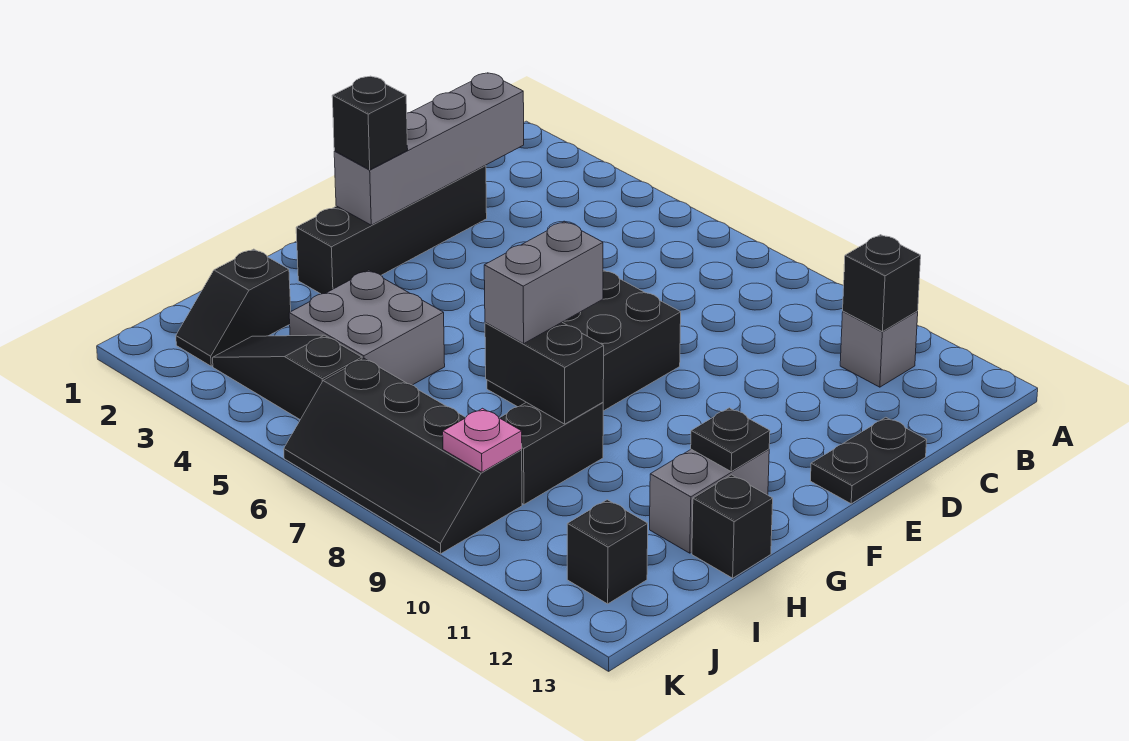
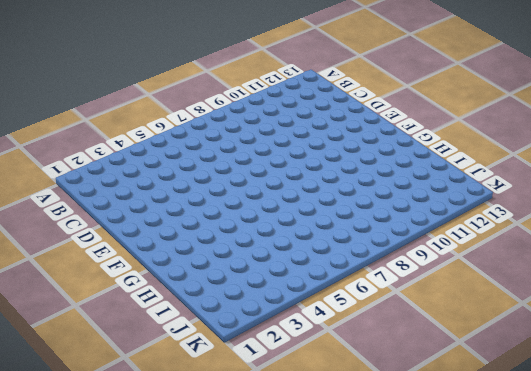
none -> grey 1x1 brick [840,311,918,387]
none -> black 1x4 brick [296,165,487,294]
none -> black 1x2 plate [810,417,927,504]

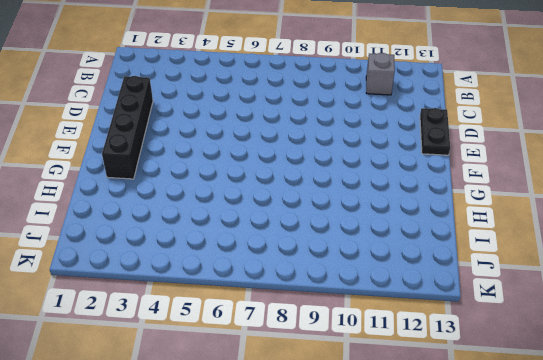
none -> black 2x3 brick [487,270,681,411]
none -> grey 1x2 brick [650,449,769,553]
none -> grey 2x2 brick [289,270,445,385]

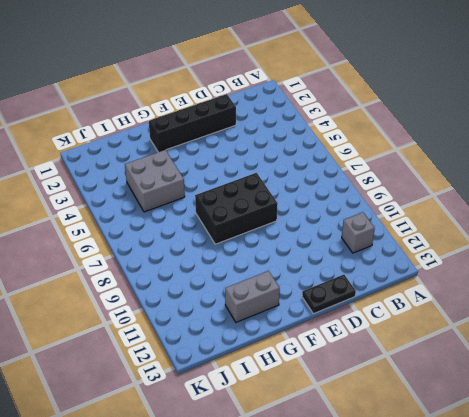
none -> black 1x2 brick [500,402,603,504]
none -> black 1x1 brick [692,475,773,578]
none -> black 1x2 slope [176,249,291,366]

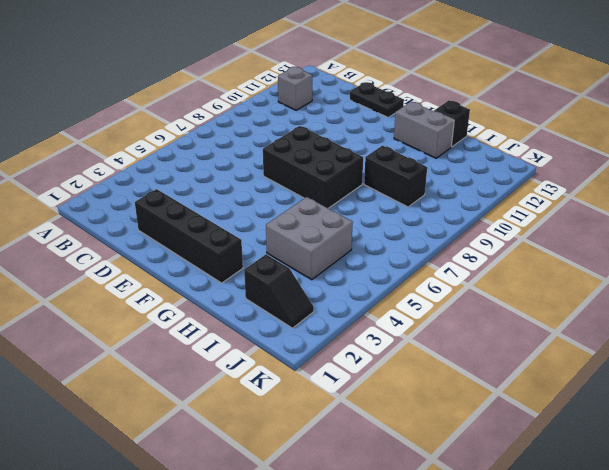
none -> black 1x3 slope [213,335,362,420]
none -> black 2x4 slope [284,358,522,554]
none -> black 1x1 brick [567,500,648,604]

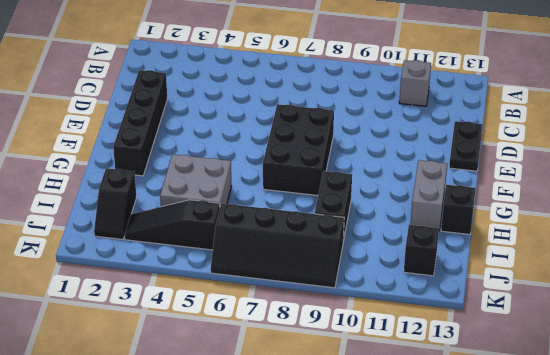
none -> black 1x1 brick [843,235,921,332]
none -> grey 1x4 brick [334,73,524,225]
none -> black 1x1 plate [691,408,770,472]

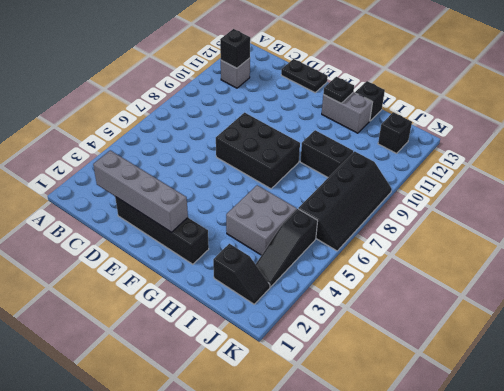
none -> black 1x2 brick [485,323,604,424]
none -> pink 1x1 plate [443,408,522,472]
none -> black 1x1 brick [332,76,408,170]

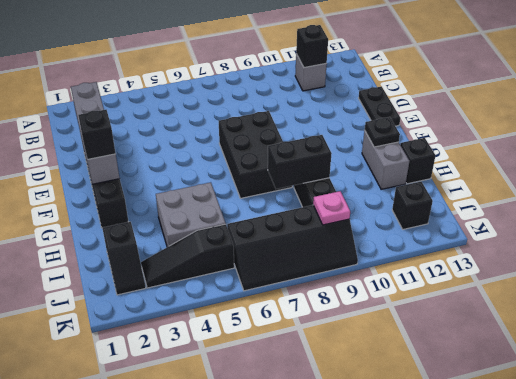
none -> grey 1x2 brick [484,221,603,344]

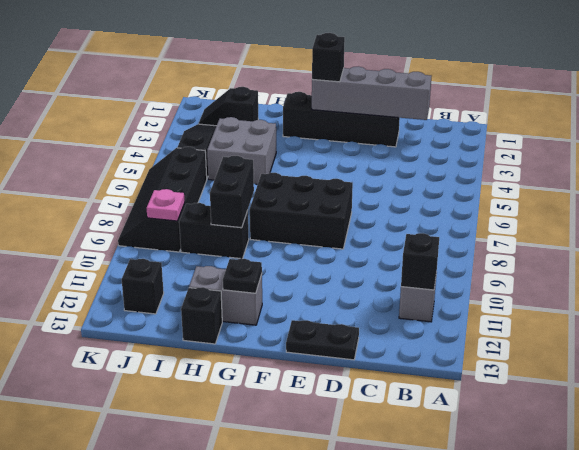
none -> grey 1x2 brick [484,221,603,344]

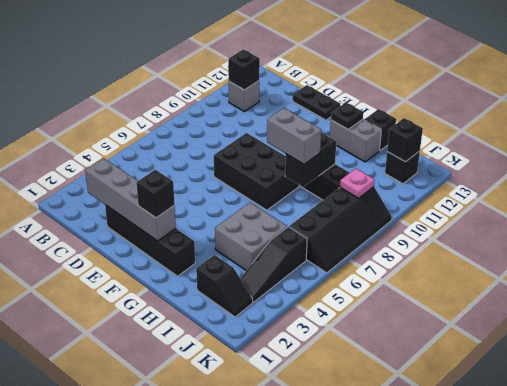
black 1x1 brick [387,118,423,162] -> none

